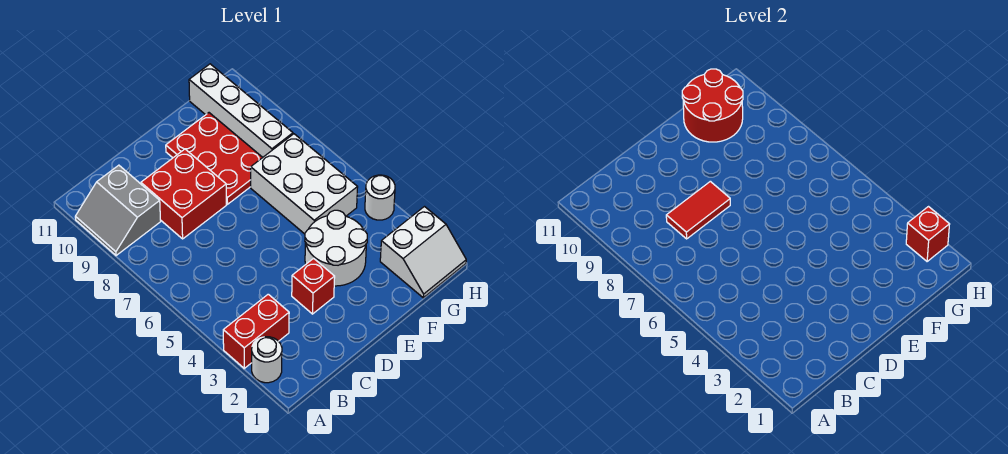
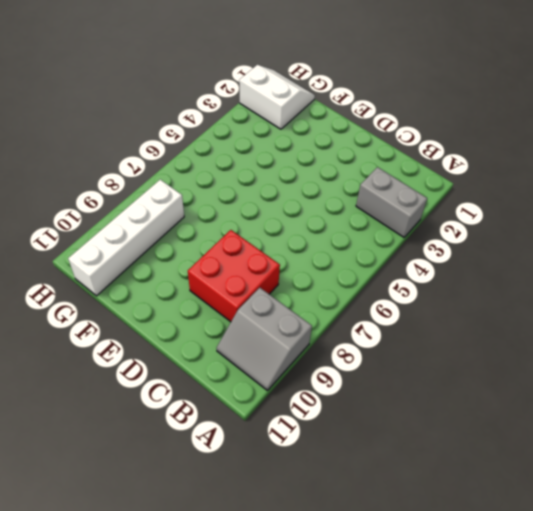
grey 1x2 brick [356,167,427,237] -> red 1x2 brick [223,294,289,368]
grey 2x2 slope [217,288,312,390] -> grey 2x2 slope turned to [75,165,161,256]
none -> white 1x1 round brick [252,337,282,383]
none -> red 1x1 brick [292,258,335,314]
none -> white 2x2 round brick [305,210,367,286]

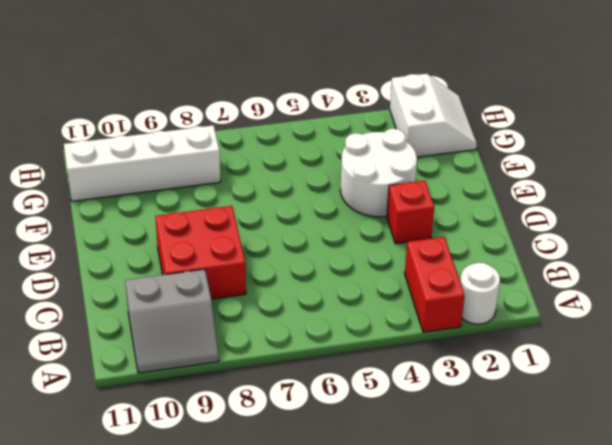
none -> red 2x3 plate [166,113,263,204]
none -> white 2x3 brick [251,134,358,234]
none -> white 1x1 round brick [365,175,395,220]

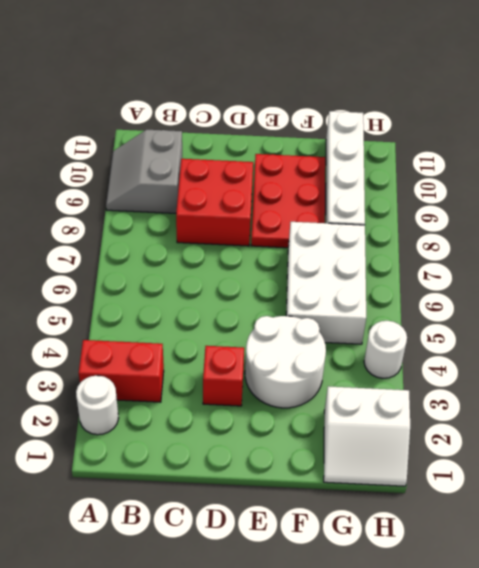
none -> red 1x2 tile [666,181,730,239]
none -> red 2x2 round brick [682,69,743,142]
none -> red 1x1 brick [906,207,950,261]

